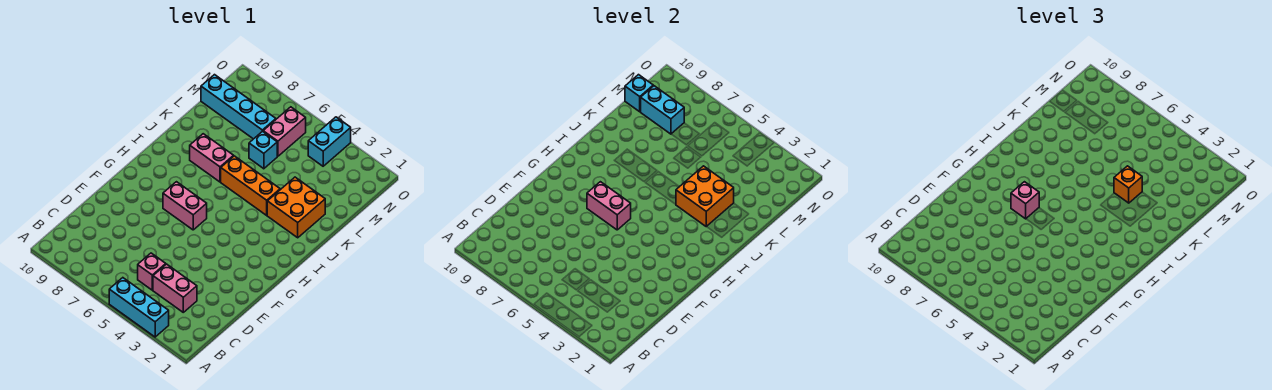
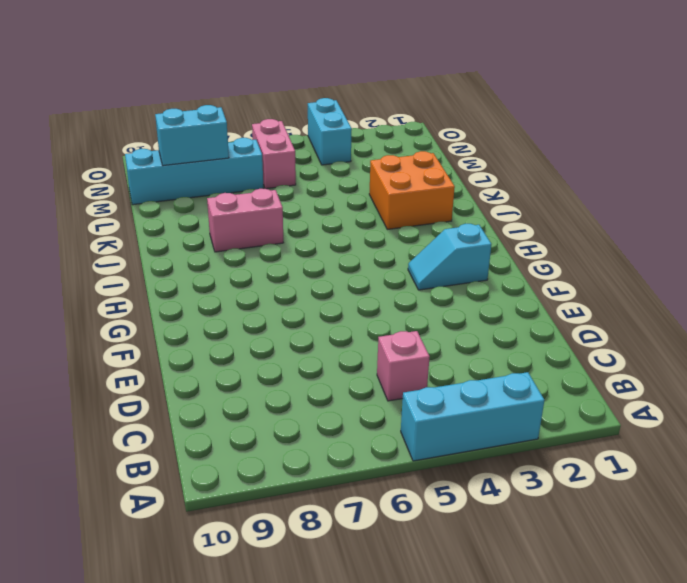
cyan 1x2 slope [408,224,491,290] -> none
none -> pink 1x2 brick [153,264,197,312]
none -> pink 1x2 brick [163,182,207,230]
none -> orange 1x3 brick [221,156,280,215]

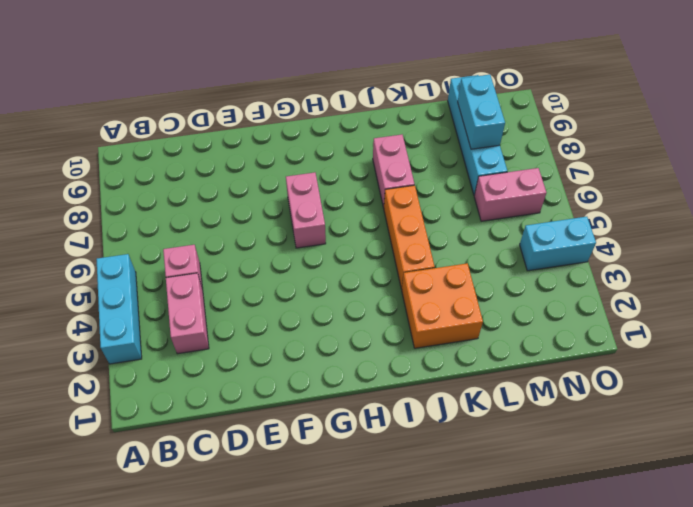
none -> cyan 1x1 brick [249,131,277,169]
none -> pink 1x2 brick [587,182,631,230]
none -> orange 2x2 brick [676,166,734,227]

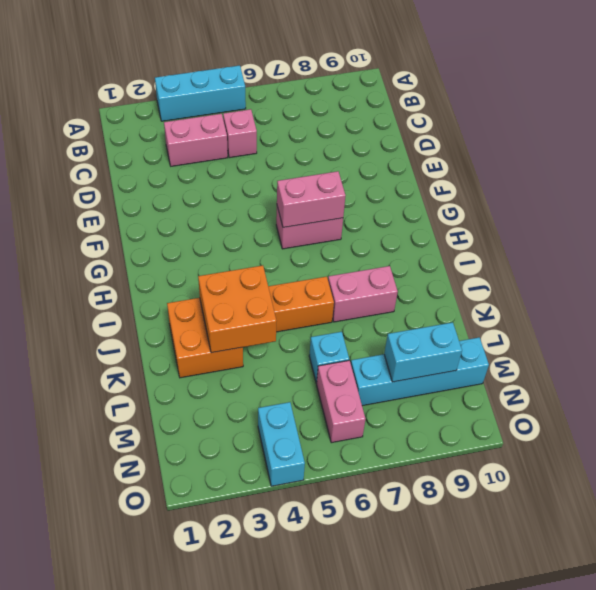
none -> cyan 1x1 brick [625,75,653,112]
none -> pink 1x1 brick [1011,182,1039,219]
none -> orange 1x1 brick [1114,166,1142,203]

